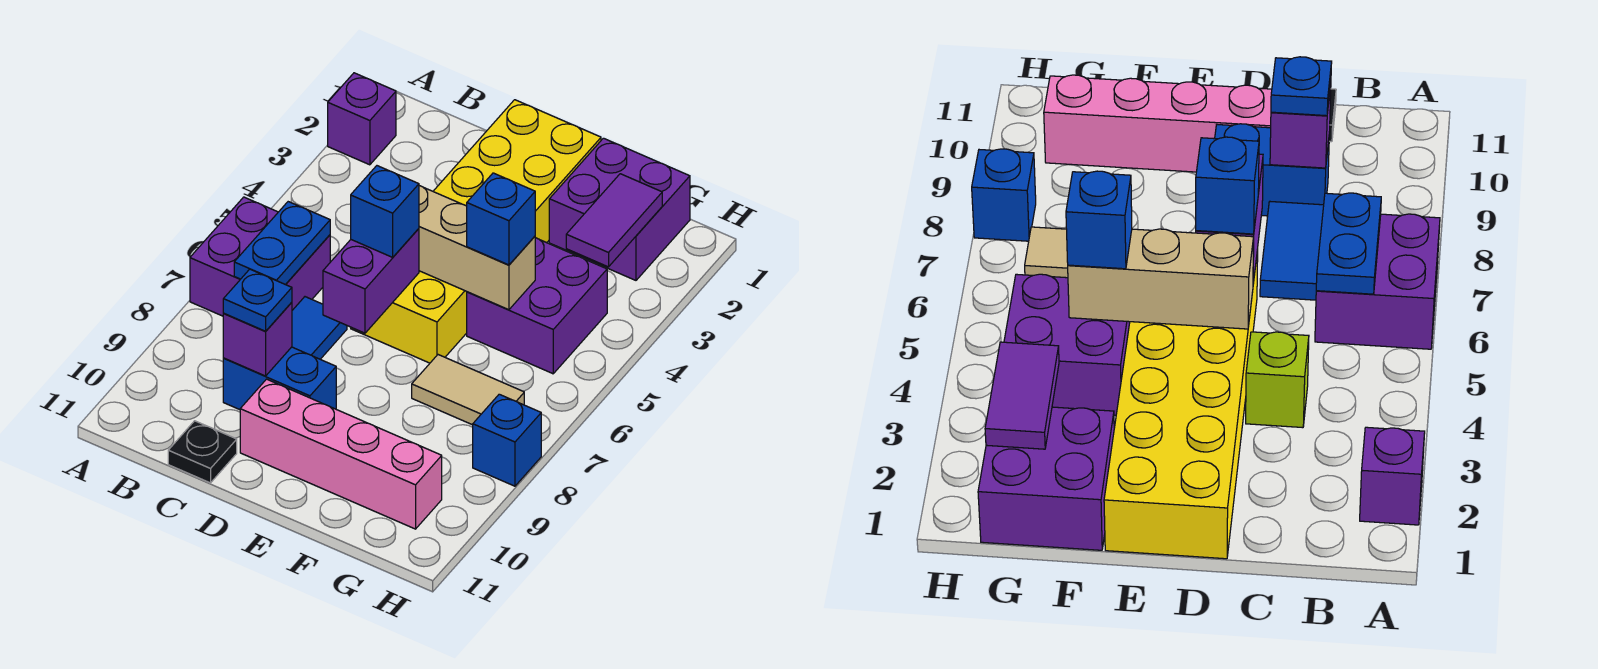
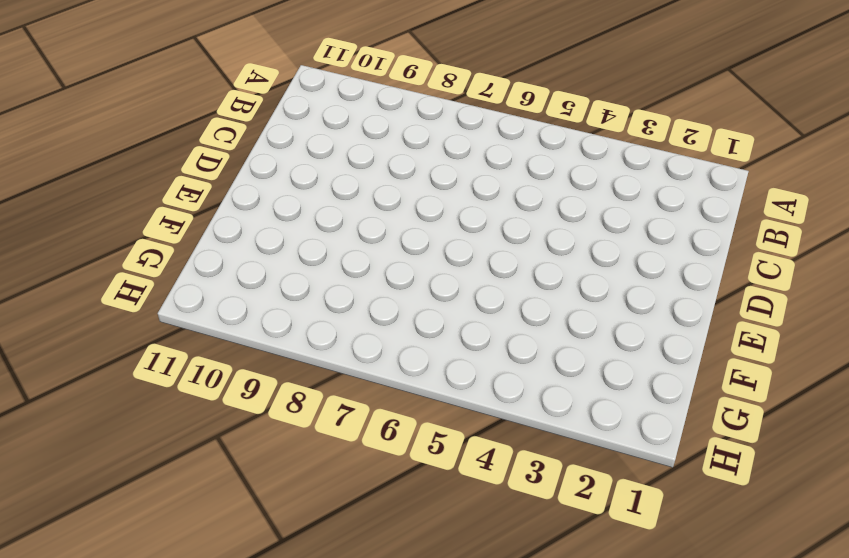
none -> purple 1x1 brick [328,73,396,165]
none -> purple 2x2 brick [190,197,330,316]
none -> lime 1x1 brick [1246,332,1309,428]

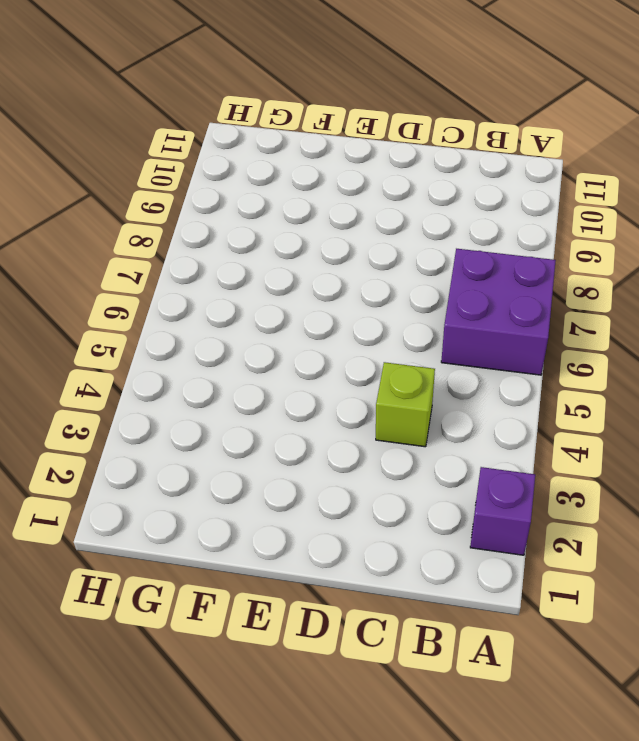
none -> blue 1x2 tile [292,297,347,359]
none -> blue 1x2 brick [223,347,336,410]
none -> black 1x1 plate [168,421,237,483]

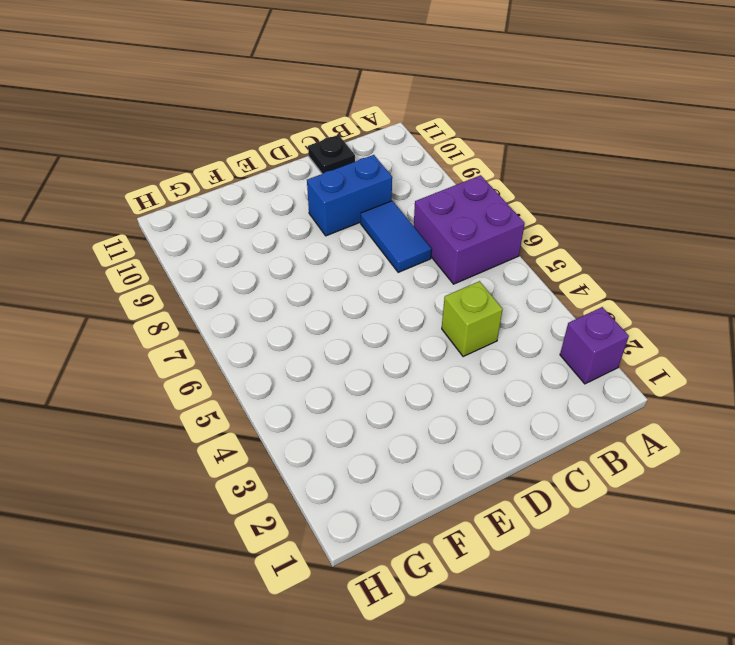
none -> yellow 2x6 brick [351,100,601,363]
none -> pink 1x4 brick [240,379,442,529]
none -> purple 2x2 brick [549,138,690,280]

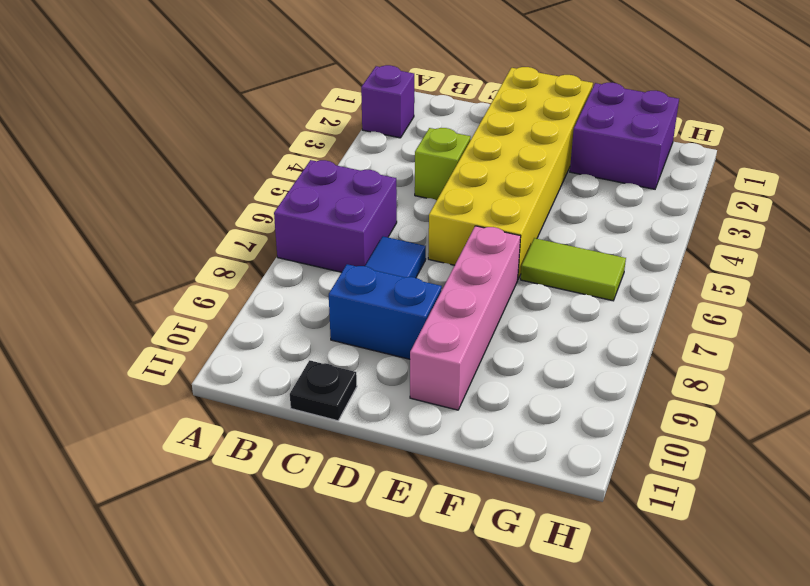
pink 1x4 brick [410,226,521,410] -> pink 1x4 brick turned to [240,379,442,529]
lime 1x2 tile [521,238,626,301] -> none
none -> purple 2x2 brick [467,238,607,374]
none -> tan 1x2 tile [412,355,524,425]
none -> blue 1x1 brick [473,394,541,486]

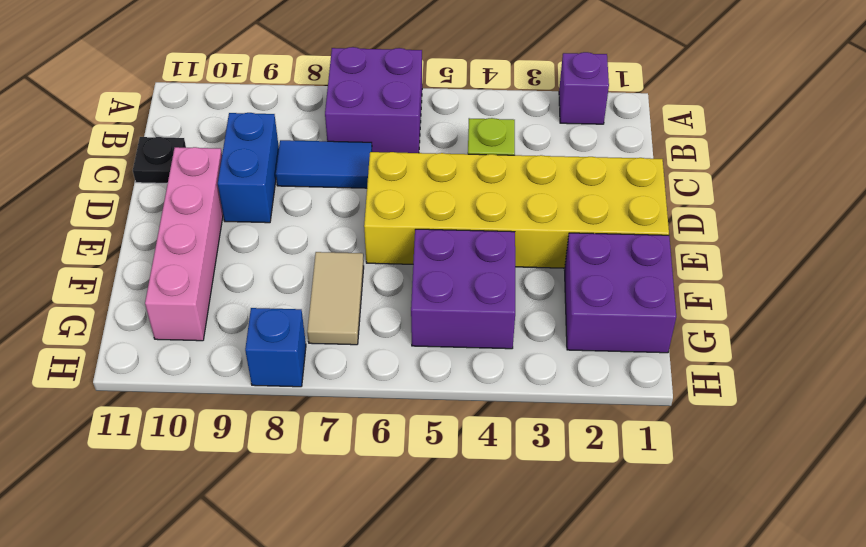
none -> blue 1x2 plate [234,202,330,285]
none -> purple 1x1 brick [223,302,292,376]
none -> tan 1x3 brick [419,186,535,310]

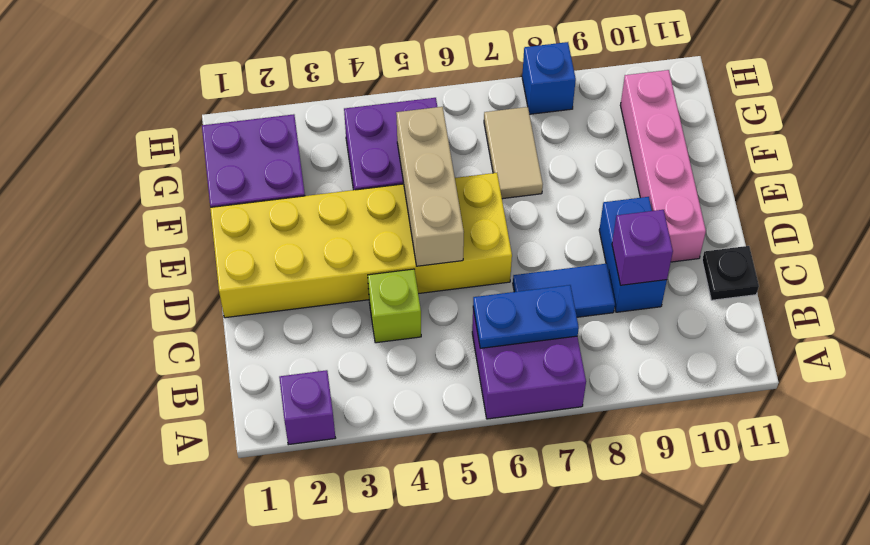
none -> purple 1x2 brick [323,229,419,333]
none -> purple 1x2 tile [566,174,662,267]
none -> blue 1x1 plate [223,269,292,331]

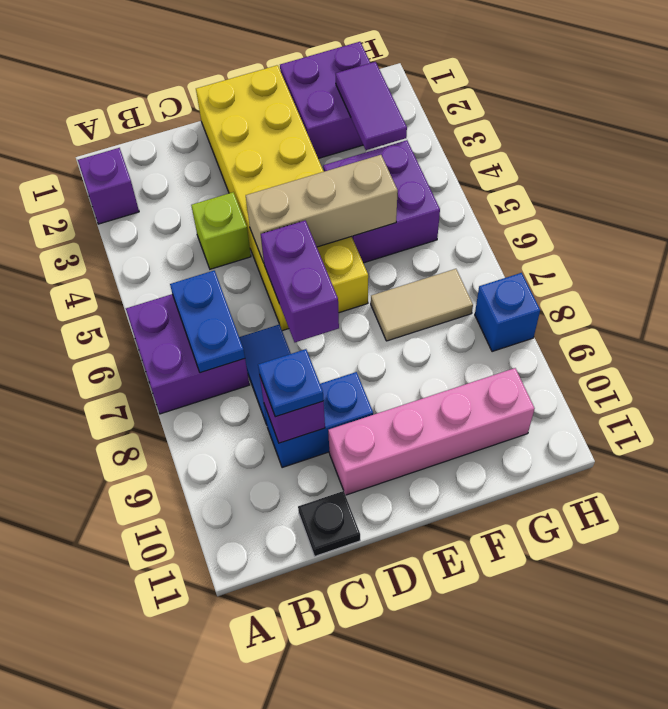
none -> blue 1x1 brick [351,166,419,257]
none -> blue 1x1 brick [467,173,535,265]

